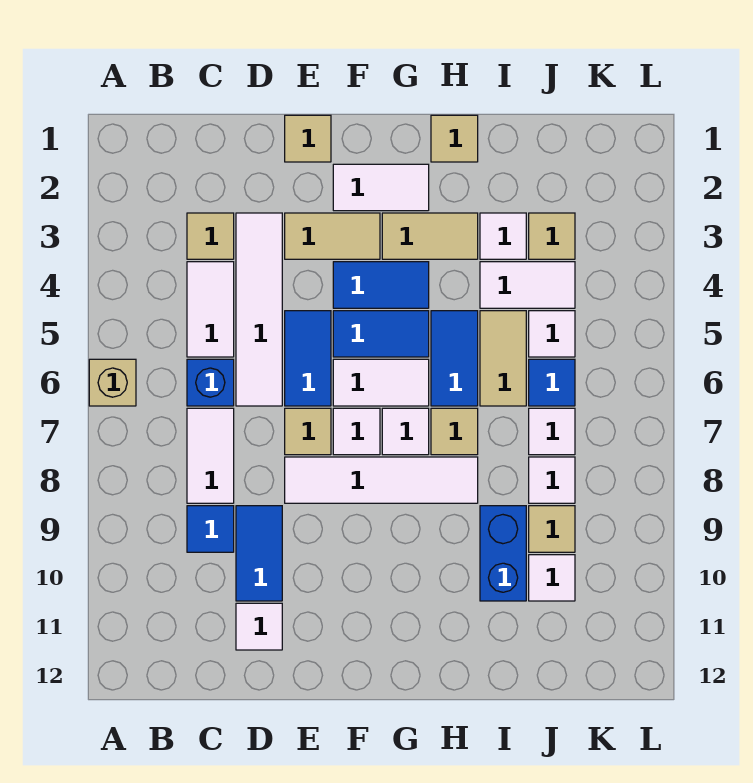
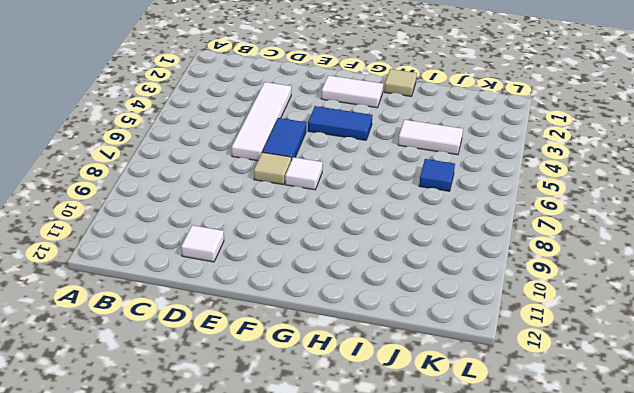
none -> tan 1x1 brick [89,359,136,406]
none -> tan 1x1 tile [187,213,234,259]
none -> white 1x2 tile [187,262,234,357]
none -> blue 1x1 brick [187,359,234,406]

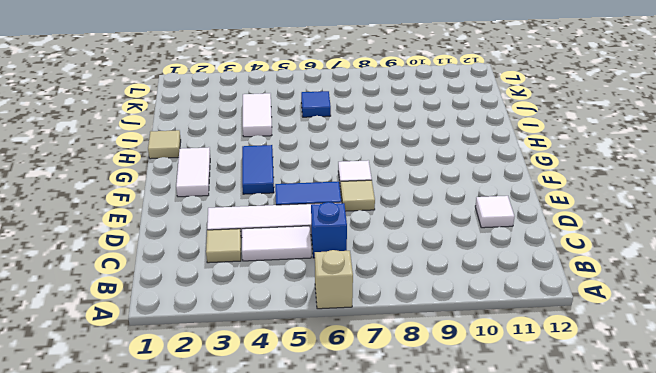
none -> white 1x2 tile [187,408,234,503]
none -> blue 1x1 tile [187,506,234,552]
none -> blue 1x2 tile [236,506,282,601]
none -> tan 1x1 tile [285,115,331,162]

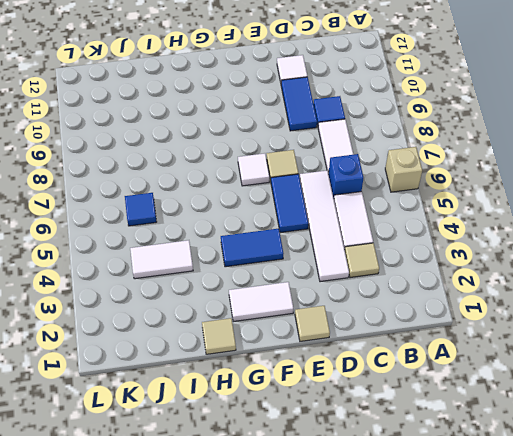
none -> tan 1x2 tile [285,213,380,259]
none -> white 1x4 tile [285,457,478,503]
none -> blue 1x2 tile [333,311,429,357]
none -> white 1x2 tile [333,359,429,406]

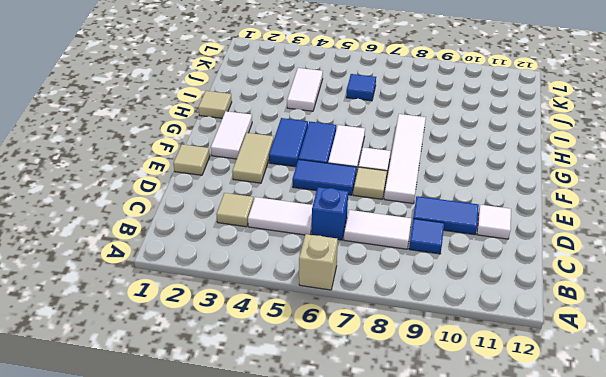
none -> white 1x4 tile [236,213,282,406]
none -> tan 1x2 tile [382,213,478,259]
none -> white 1x1 tile [382,408,429,455]
none -> blue 1x2 tile [431,311,478,406]

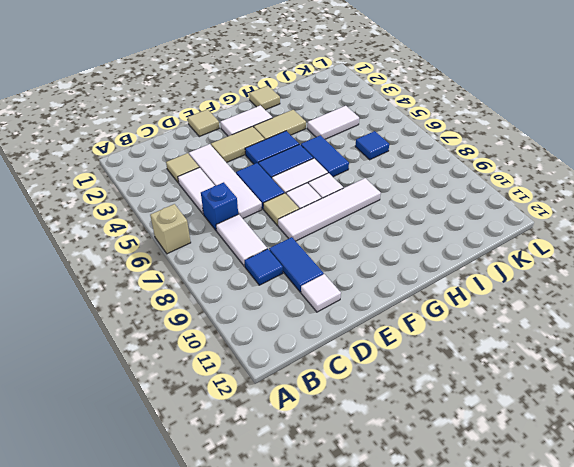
none -> tan 1x1 tile [431,408,478,455]
none -> white 1x1 tile [480,213,526,259]
none -> tan 1x2 tile [480,311,526,406]
none -> blue 1x2 brick [480,506,526,601]

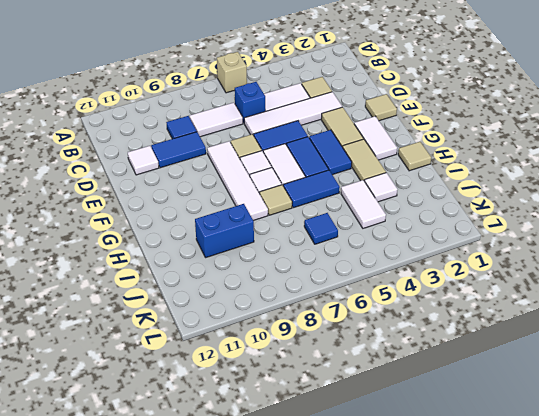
none -> tan 1x2 tile [480,311,526,406]
none -> tan 1x1 tile [529,213,575,259]
none -> white 1x1 tile [529,311,575,357]
none -> white 1x1 tile [529,408,575,455]

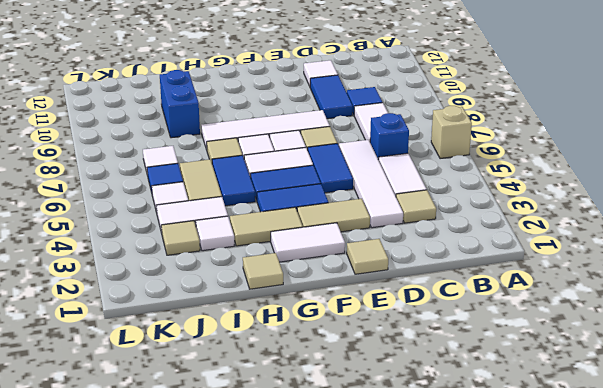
none -> white 1x1 tile [529,457,575,503]
none -> tan 1x1 tile [529,506,575,552]
none -> white 1x1 tile [529,555,575,601]

